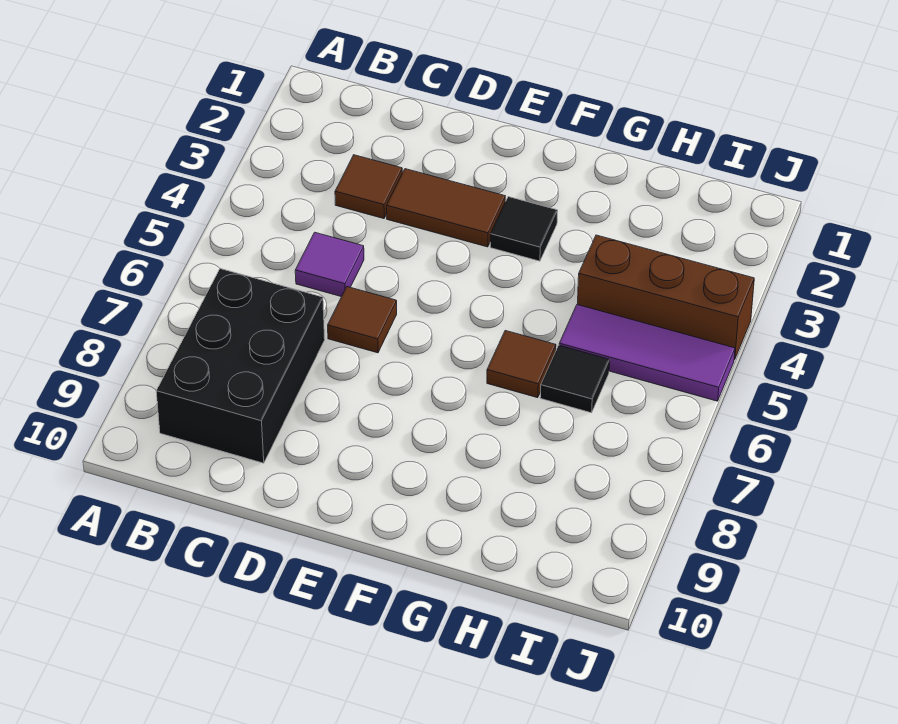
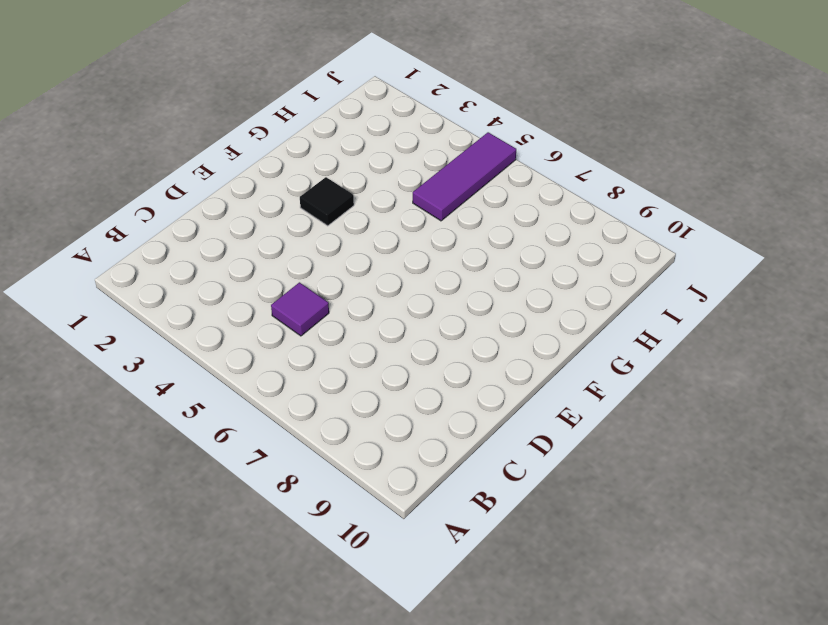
none -> black 2x3 brick [156,269,325,463]
none -> brown 1x1 tile [335,155,402,219]

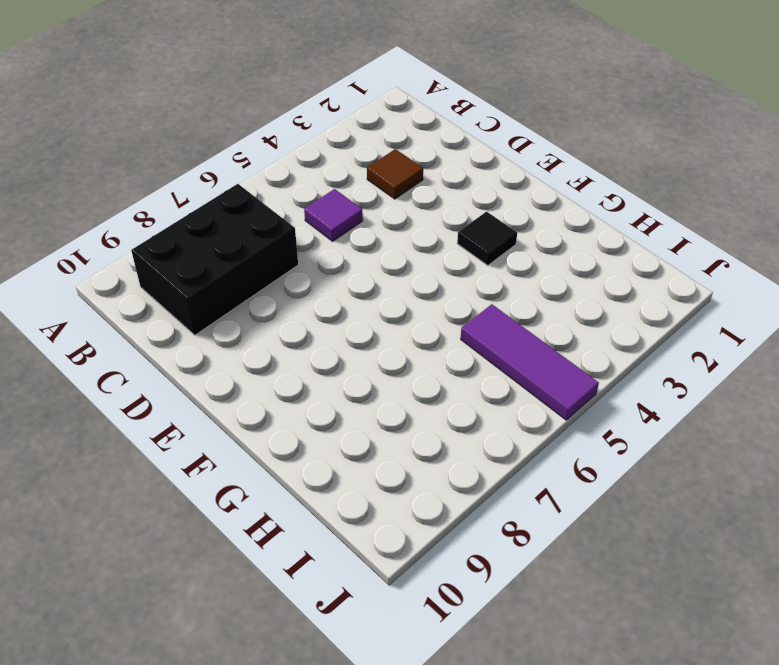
none -> brown 1x2 tile [387,169,505,247]
none -> brown 1x1 tile [328,287,397,353]

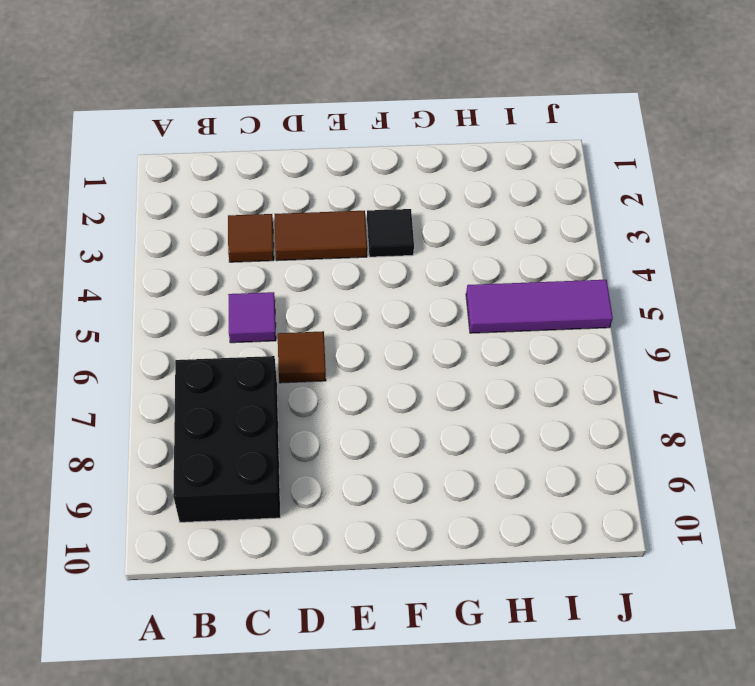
none -> brown 1x1 tile [487,331,556,398]
none -> brown 1x3 brick [578,235,754,360]

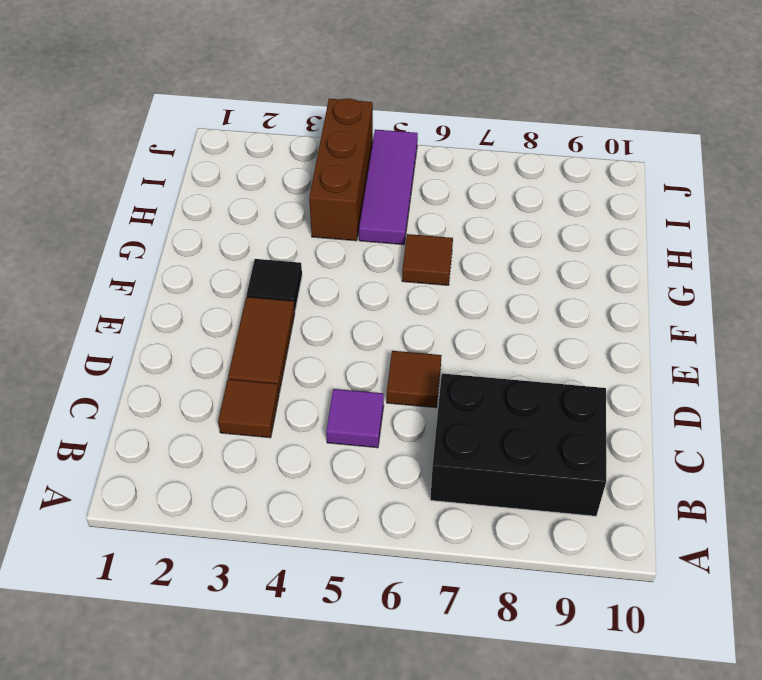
none -> black 1x1 tile [540,346,610,413]

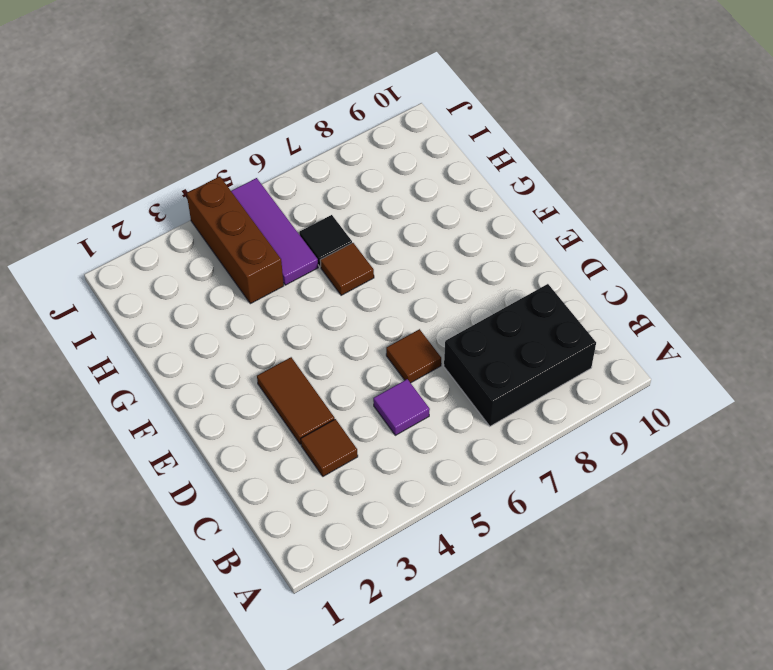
none -> black 1x1 tile [490,197,558,261]

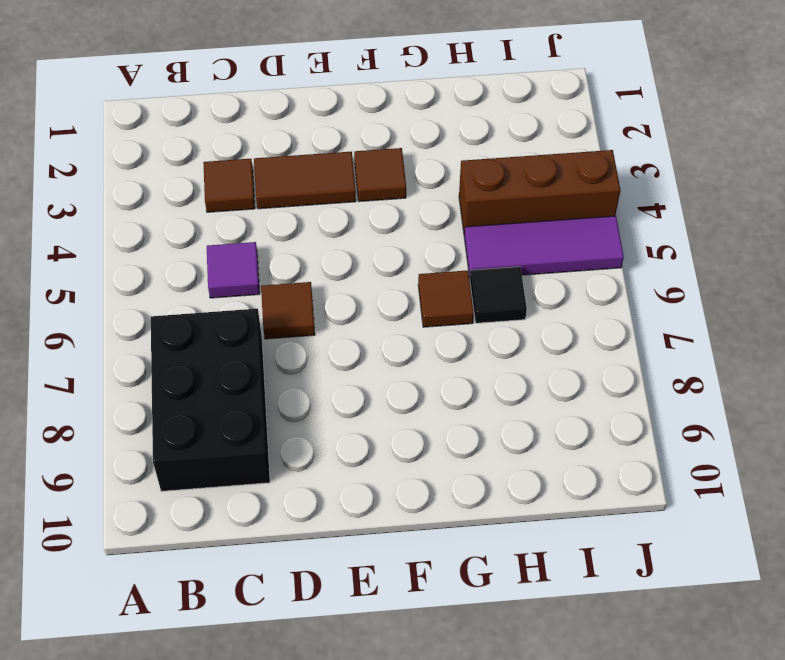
brown 1x1 tile [354,148,406,202] -> black 1x1 tile [490,197,558,261]

